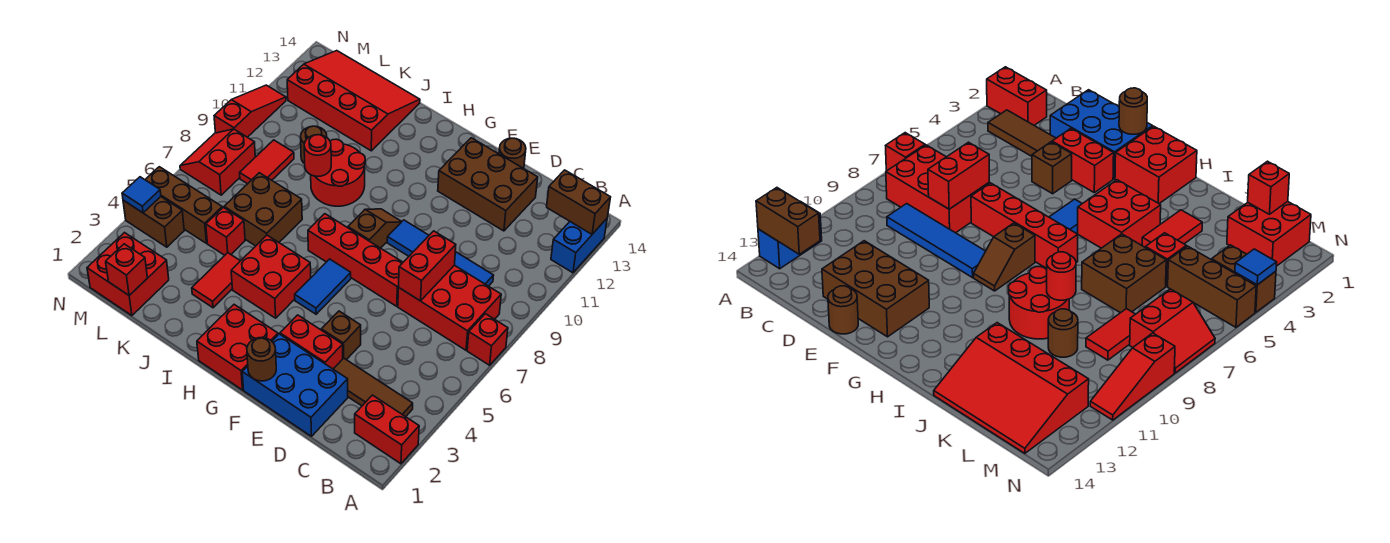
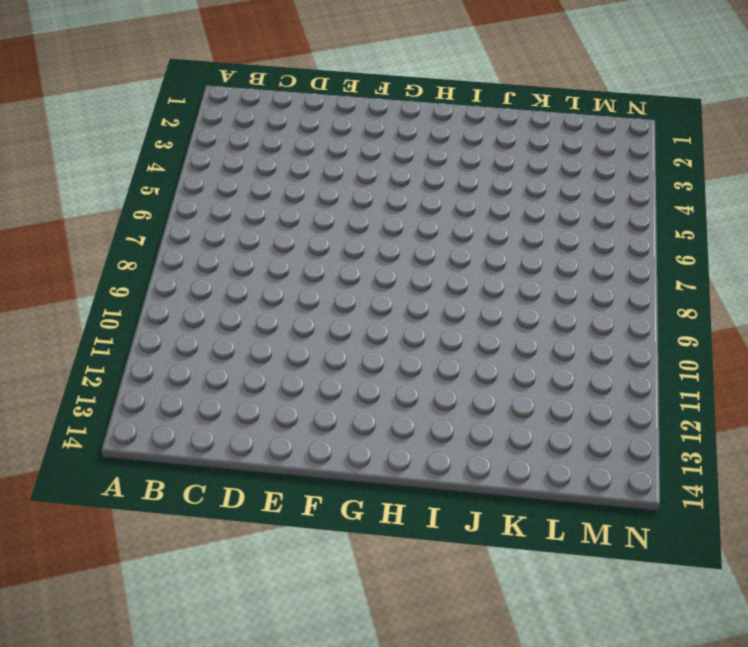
none -> red 1x2 brick [355,395,419,464]
none -> red 1x1 brick [467,314,508,365]
none -> blue 1x2 brick [551,219,607,273]
none -> brown 1x3 tile [334,358,413,417]

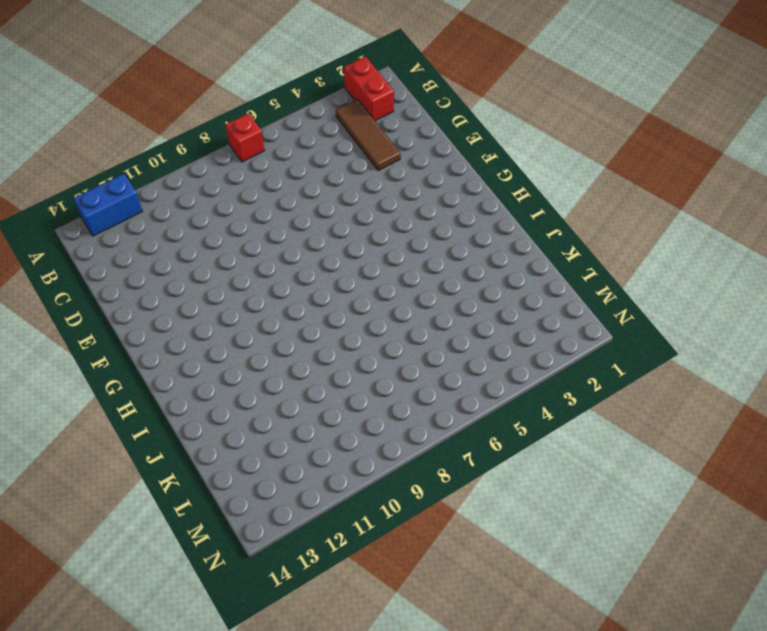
none -> red 2x3 brick [398,265,501,350]
none -> blue 1x4 tile [387,220,494,286]
none -> blue 2x3 brick [242,334,348,436]
none -> brown 2x3 brick [438,138,538,231]

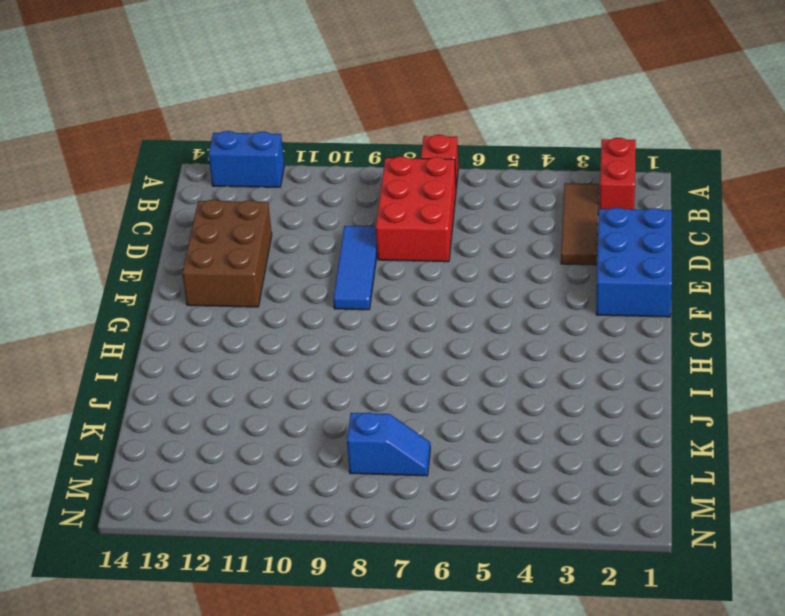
blue 1x3 tile [333,226,377,310] -> blue 1x4 tile [387,220,494,286]
blue 1x2 slope [347,412,430,476] -> red 1x2 tile [240,140,294,184]
none -> red 1x2 brick [280,315,343,369]
none -> brown 1x1 brick [321,311,361,360]
none -> red 1x4 brick [308,214,403,306]
none -> brown 1x1 round brick [499,138,526,168]

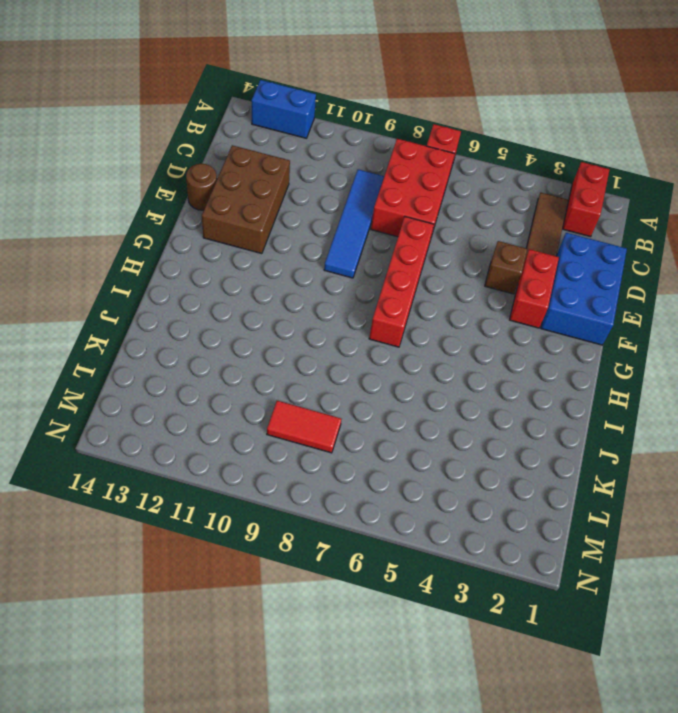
none -> red 2x2 brick [197,305,278,390]
none -> blue 1x2 tile [295,259,351,314]
none -> brown 1x2 slope [348,209,402,248]
none -> red 2x2 brick [231,235,311,318]

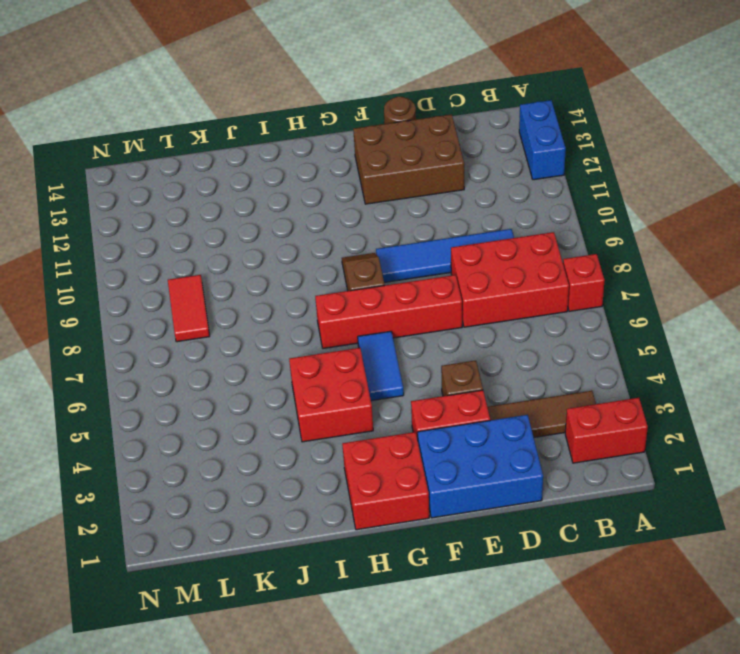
none -> red 2x2 round brick [311,139,365,206]
none -> red 1x2 tile [192,253,240,308]
none -> brown 2x2 brick [224,173,302,246]
none -> red 3x4 slope [287,51,420,151]

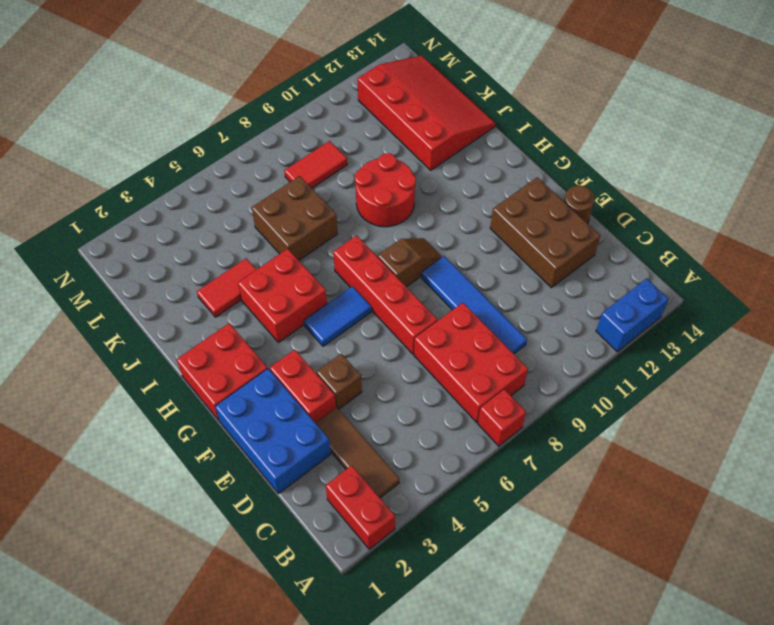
none -> red 1x1 brick [206,207,245,255]
none -> brown 1x1 round brick [301,126,327,164]
none -> red 2x2 brick [87,233,169,316]
none -> brown 1x3 brick [145,167,222,243]

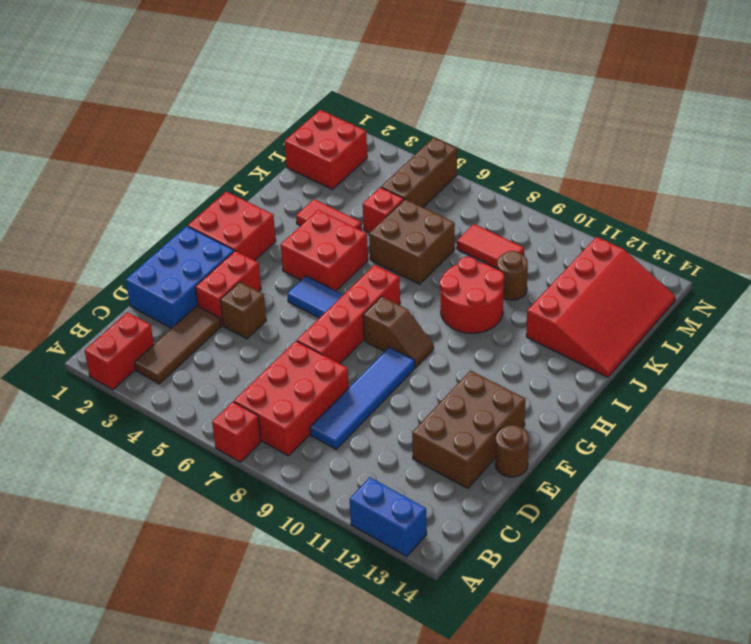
none -> brown 1x2 brick [123,197,184,247]
none -> red 2x2 slope [180,129,255,195]
none -> red 1x3 slope [214,85,286,137]
none -> brown 1x2 brick [547,170,611,234]

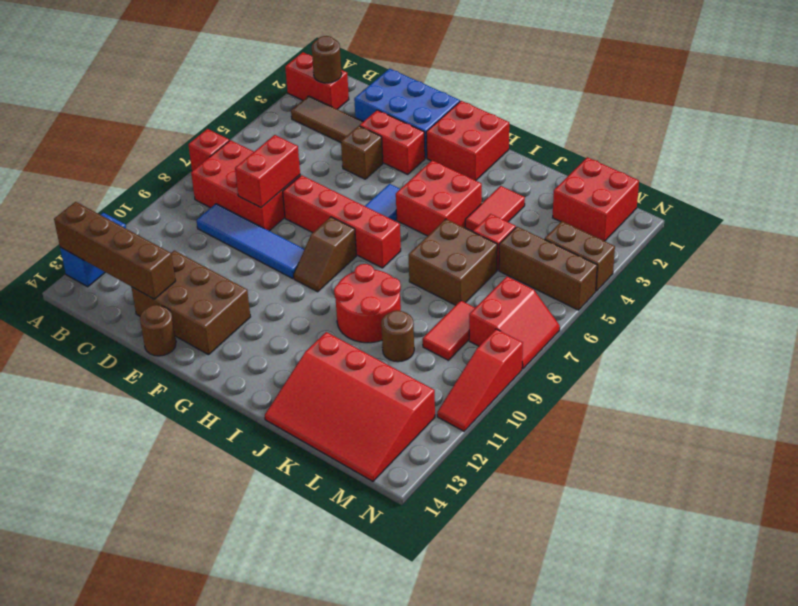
brown 1x4 brick [54,202,176,299] -> brown 1x2 brick [547,170,611,234]
brown 1x1 round brick [312,36,342,83] -> brown 1x1 round brick moved to [247,337,276,381]
none -> red 1x1 round brick [304,135,331,176]
none -> red 1x1 brick [106,244,147,295]
none -> blue 1x1 tile [122,177,161,213]

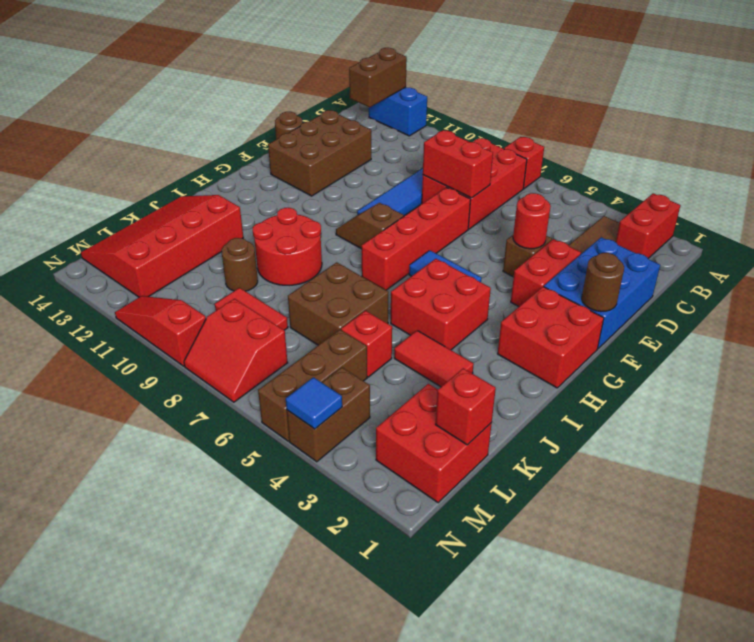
red 1x1 round brick [513,193,551,249] -> red 1x1 round brick moved to [304,135,331,176]

